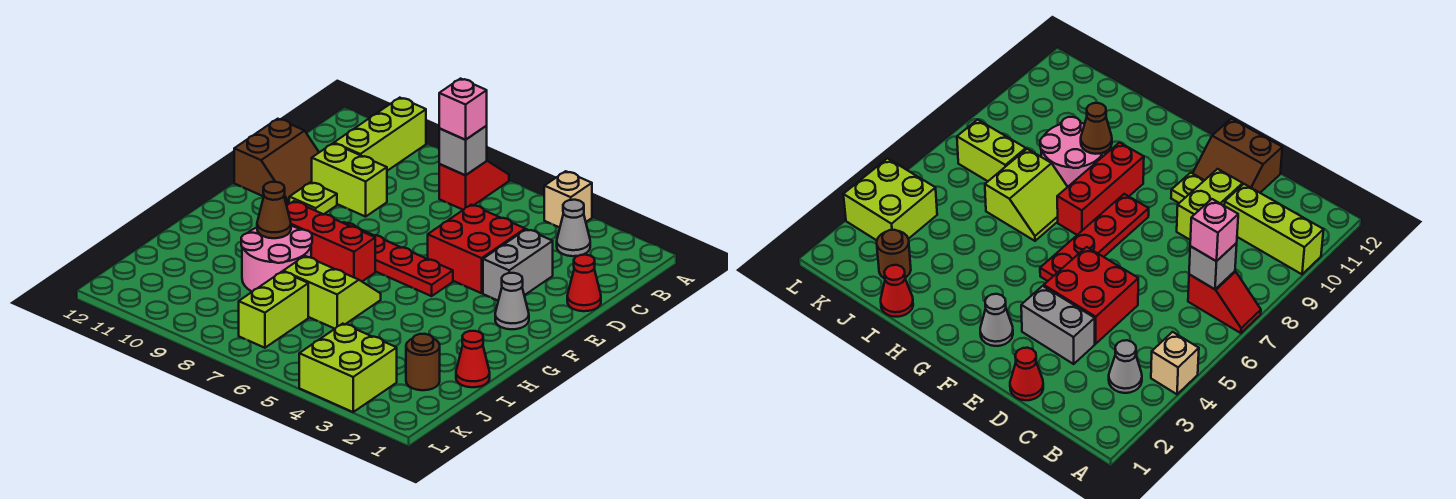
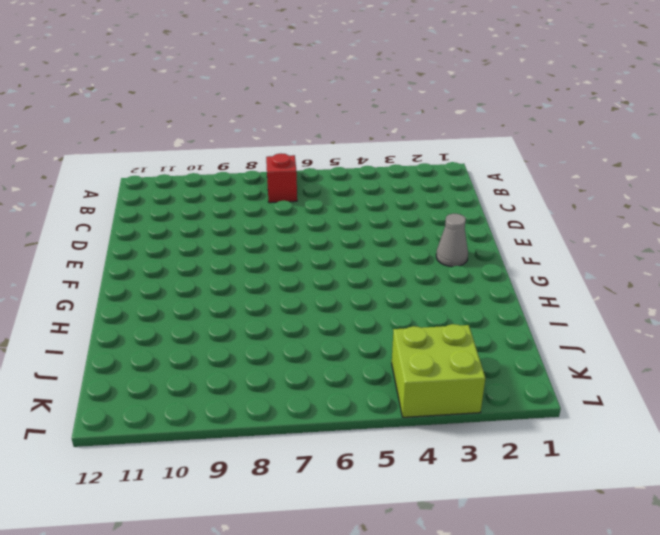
none -> tan 1x1 brick [544,171,592,228]
none -> lime 1x3 brick [334,98,426,171]
none -> grey 1x1 cone [557,200,590,256]

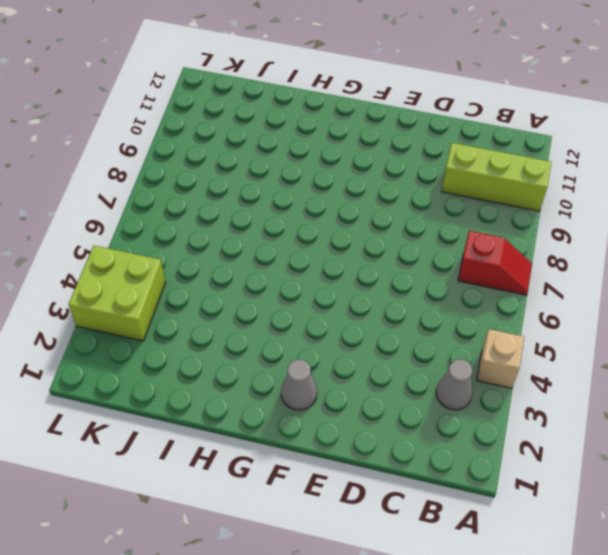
none -> red 1x1 cone [567,255,601,311]
none -> grey 1x2 brick [483,229,553,301]
none -> red 2x2 brick [428,205,525,293]

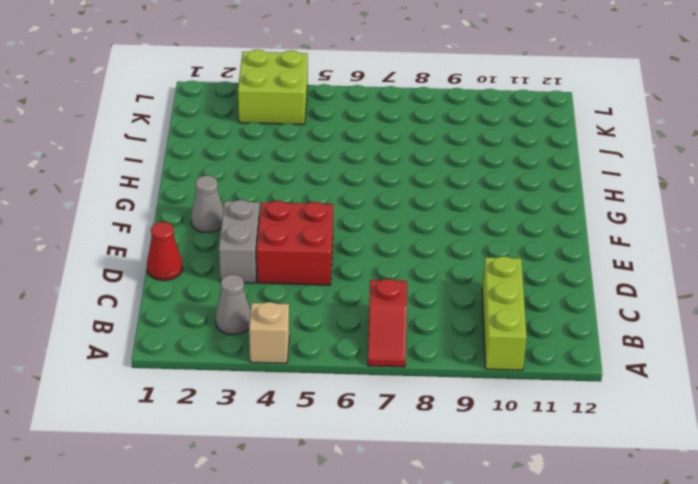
none -> lime 1x2 brick [312,143,387,217]
none -> brown 2x2 slope [234,119,319,205]
none -> lime 1x1 plate [289,182,337,214]

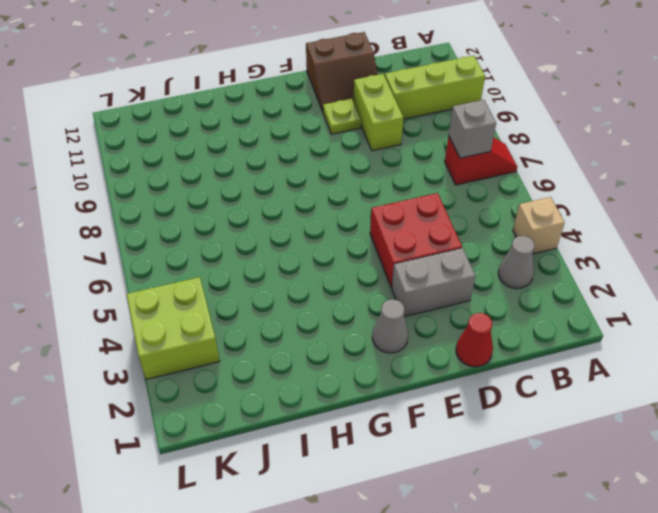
none -> red 1x4 plate [343,222,453,296]
none -> red 1x3 brick [287,201,375,281]
none -> lime 2x2 slope [283,256,381,329]

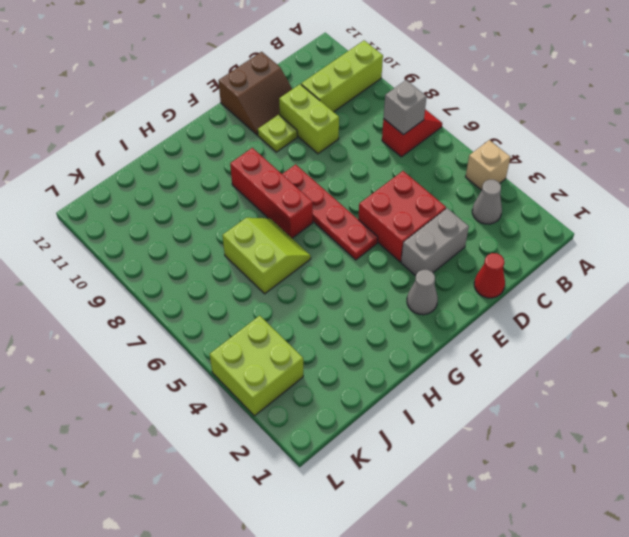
none -> pink 2x2 round brick [241,226,312,292]
none -> red 1x1 cone [456,331,490,387]
none -> brown 1x1 round brick [406,334,440,390]

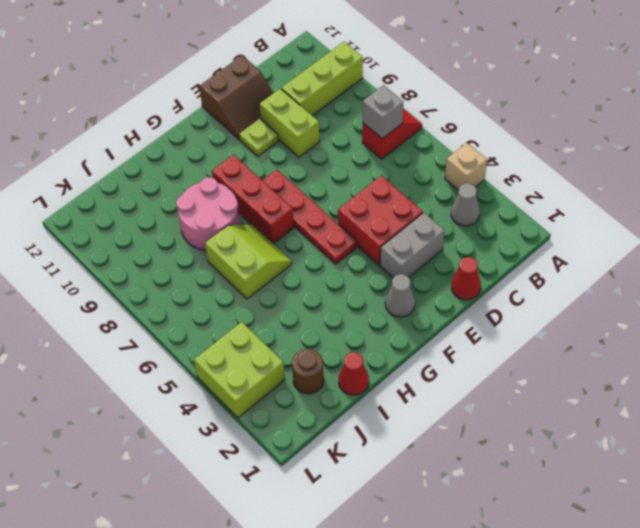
none -> lime 1x2 brick [239,272,308,348]
none -> brown 1x1 cone [257,182,291,238]
none -> pink 1x1 brick [439,79,487,140]

